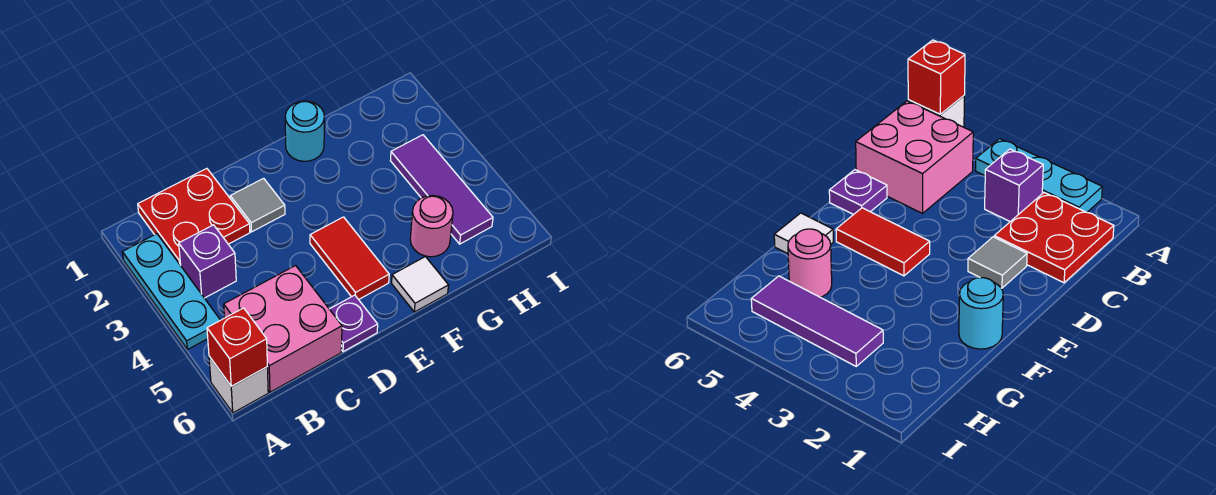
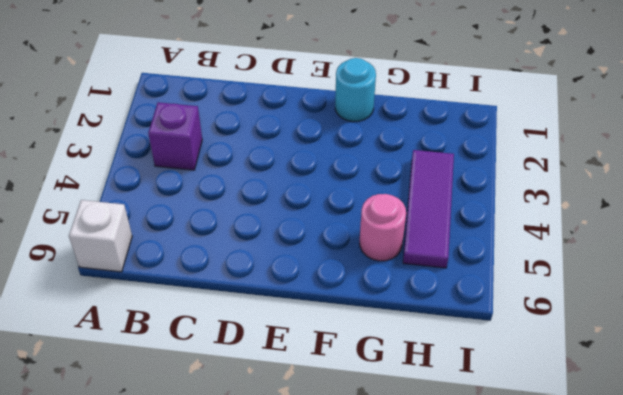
none -> cyan 1x3 plate [123,234,220,350]
none -> red 2x2 plate [138,169,250,265]
none -> pink 2x2 brick [224,266,342,392]

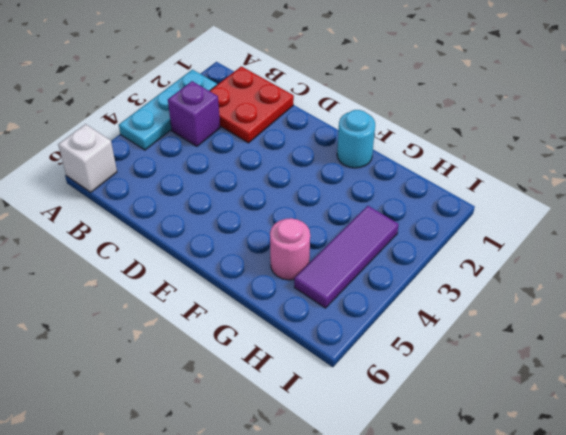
none -> pink 2x2 brick [224,266,342,392]
none -> grey 1x1 tile [230,178,285,232]
none -> purple 1x1 plate [330,295,378,352]

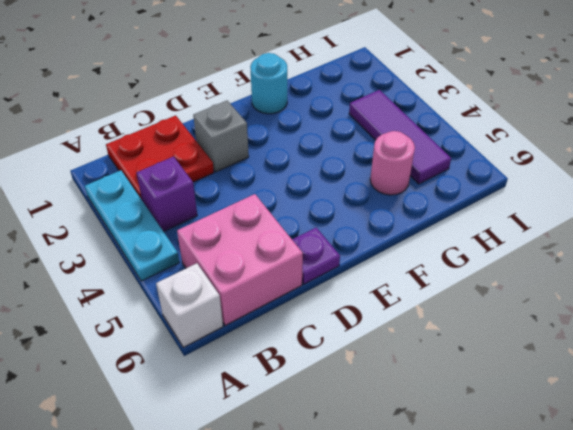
grey 1x1 brick [193,101,249,172] -> grey 1x1 tile [230,178,285,232]
none -> red 1x2 tile [310,217,389,300]
none -> white 1x1 tile [392,257,449,312]
none -> red 1x1 brick [207,308,267,386]

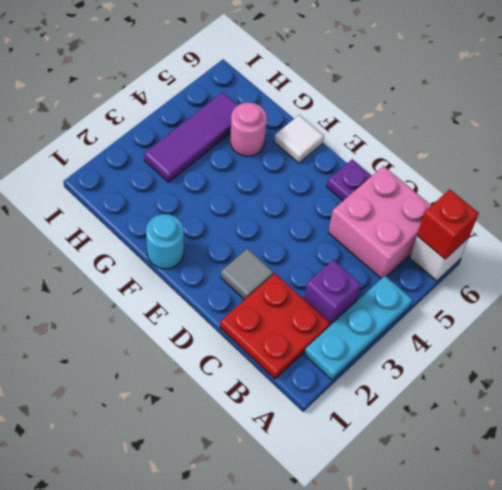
none -> red 1x2 tile [310,217,389,300]

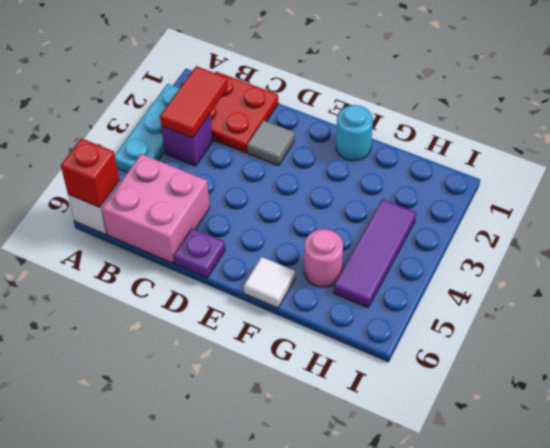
red 1x2 tile [160,66,228,138] -> red 1x2 tile moved to [310,217,389,300]

